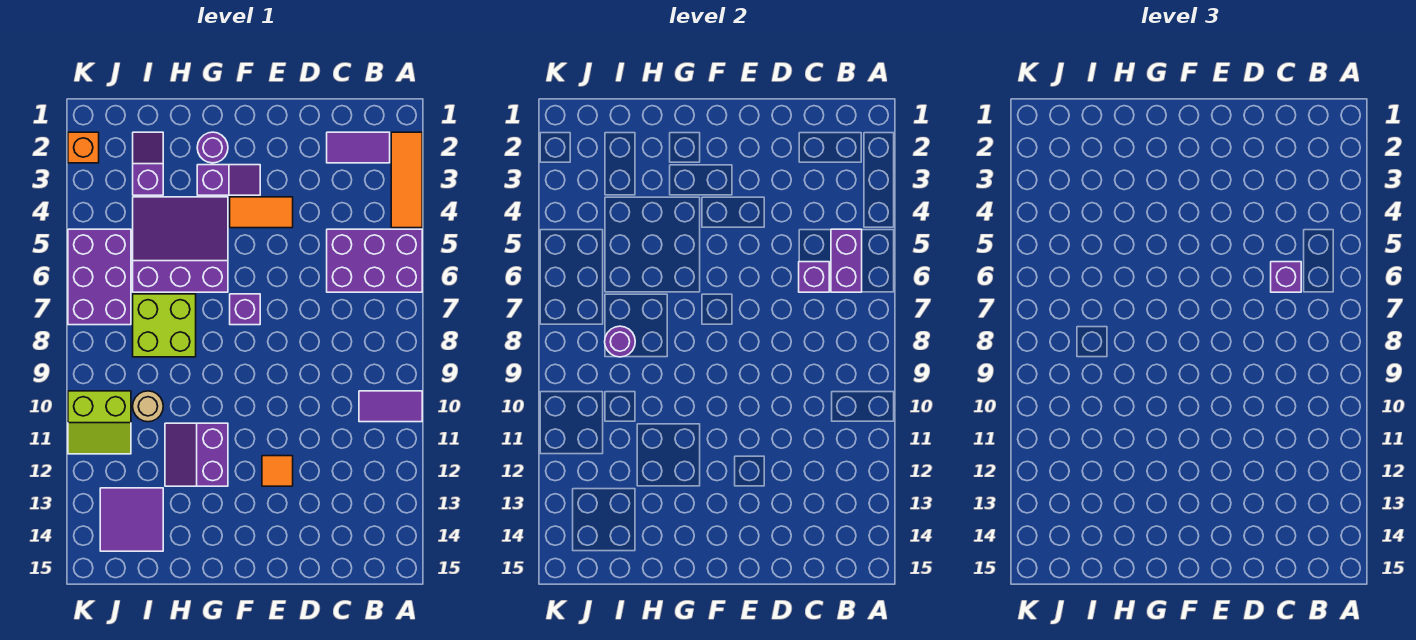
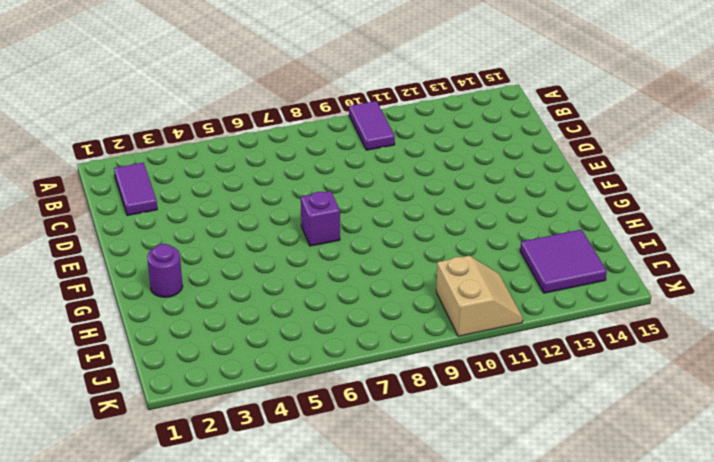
tan 2x2 slope [436,256,523,336] -> lime 2x2 slope [68,391,131,454]
none -> orange 1x3 tile [391,132,422,228]
none -> purple 2x3 brick [327,229,422,292]
none -> orange 1x2 tile [230,197,293,228]

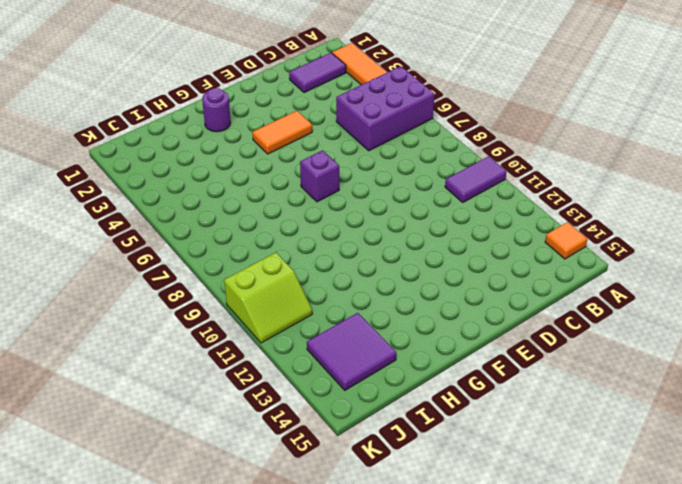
orange 1x1 tile [545,222,587,259] -> orange 1x1 tile moved to [262,456,293,486]
none -> purple 1x2 slope [197,165,260,195]
none -> purple 3x3 slope [133,197,228,292]
none -> purple 2x2 slope [165,423,228,486]

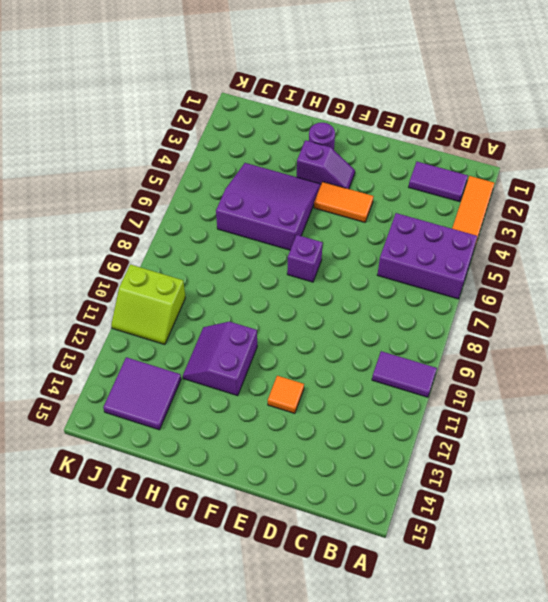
none -> lime 2x2 brick [133,294,196,357]
none -> purple 1x2 slope [133,132,163,195]
none -> tan 1x1 round brick [133,391,163,422]

